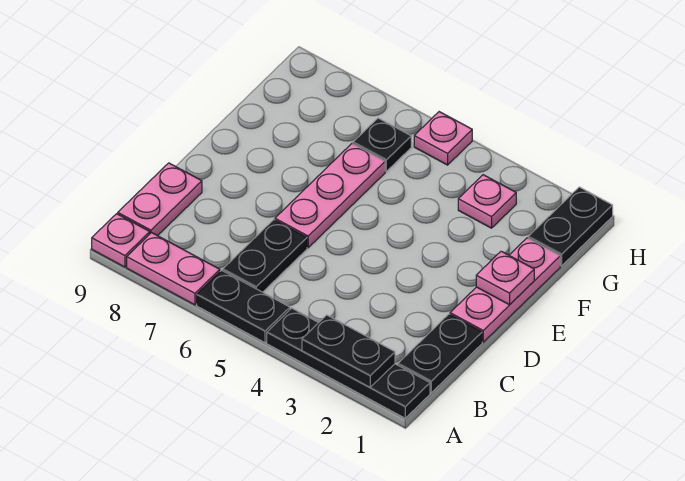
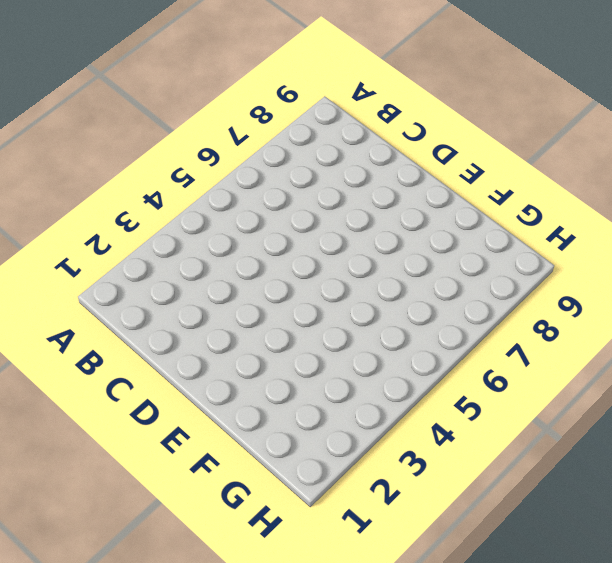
none -> black 1x4 plate [267,308,430,418]
none -> black 1x2 plate [197,270,290,343]
none -> pink 1x2 plate [127,233,220,305]

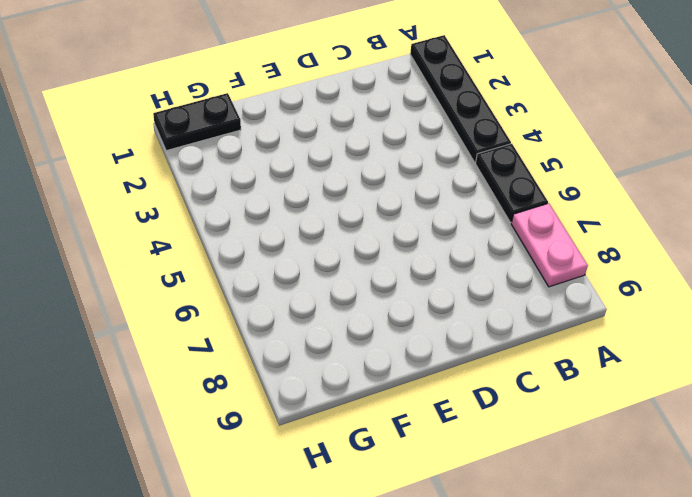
none -> pink 1x1 plate [92,214,150,267]
none -> black 1x2 plate [398,314,482,393]
none -> black 1x2 plate [223,220,307,292]

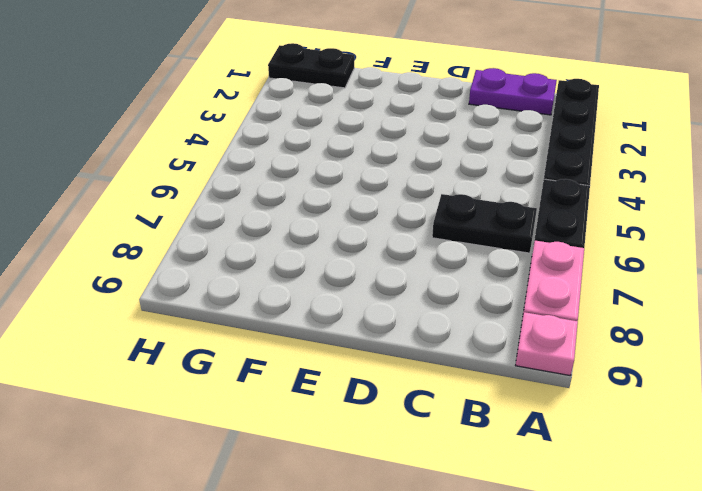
purple 1x2 plate [469,68,557,115] -> black 1x2 plate [398,314,482,393]
none -> pink 1x2 plate [118,163,202,236]
none -> pink 1x3 plate [450,238,560,342]
none -> pink 1x3 plate [275,144,385,248]

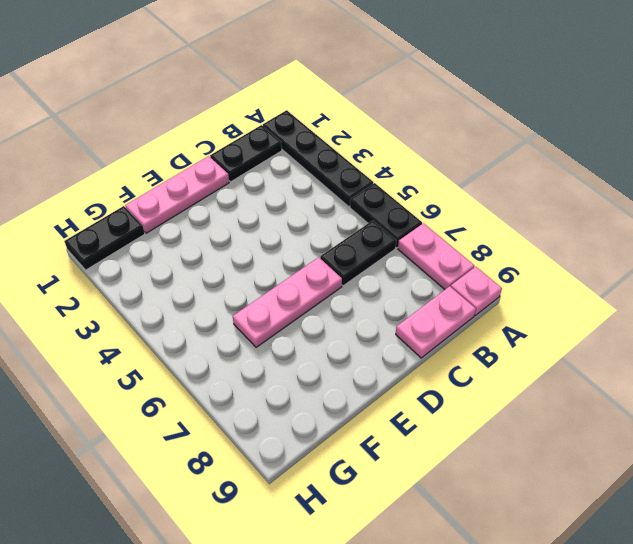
none -> pink 1x1 plate [458,175,516,228]
none -> black 1x1 plate [353,118,411,171]
none -> pink 1x1 plate [414,112,472,165]

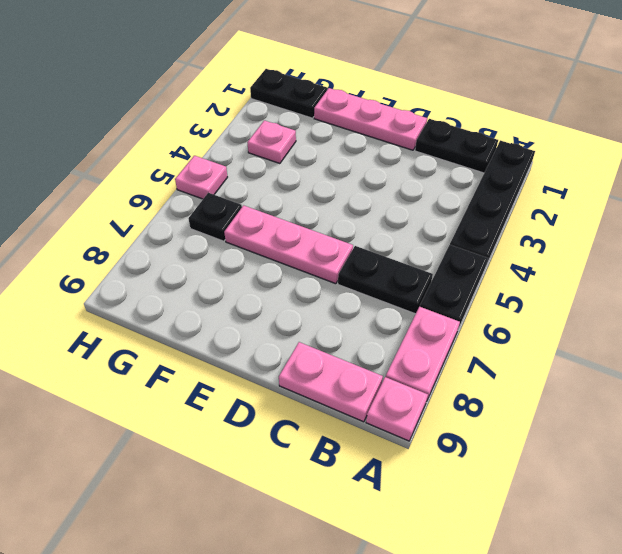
none -> black 1x2 plate [302,315,395,387]
none -> pink 1x1 plate [476,251,534,305]

